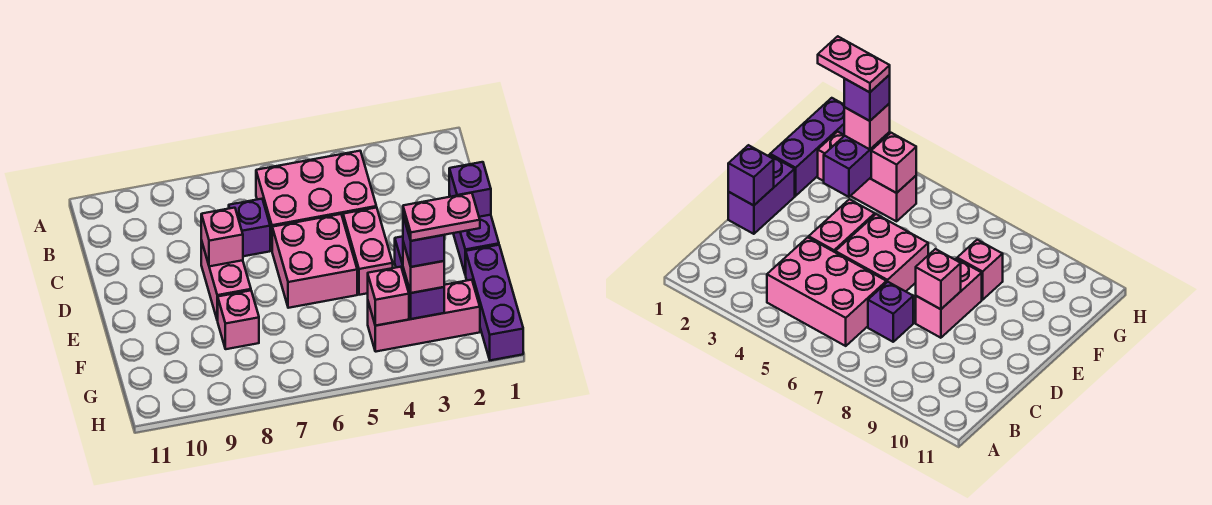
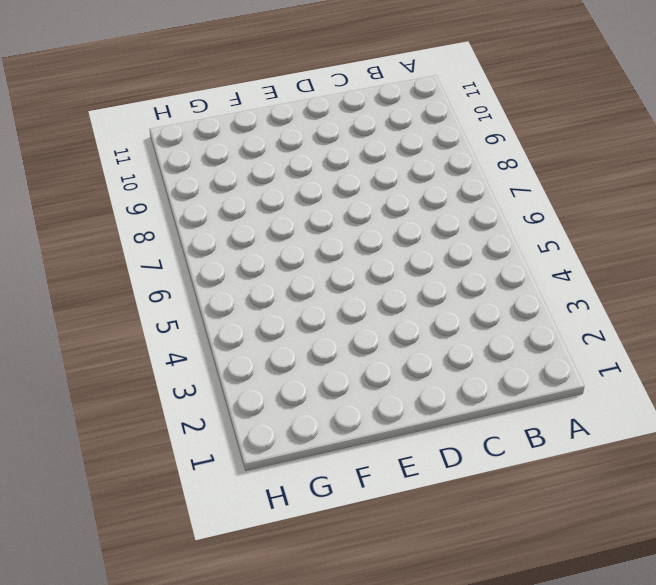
none -> pink 2x3 brick [256,151,376,250]
none -> purple 1x1 brick [229,199,270,256]
none -> purple 1x2 brick [449,195,499,275]

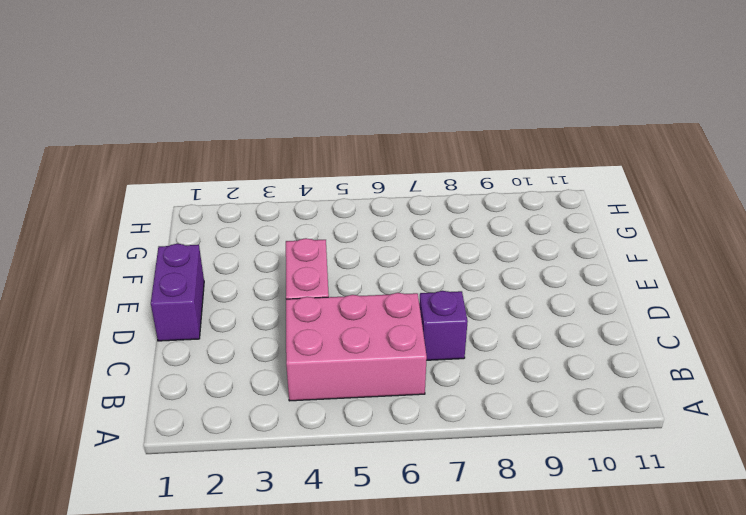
none -> pink 2x2 brick [272,214,357,308]
none -> pink 1x2 brick [201,240,251,321]
none -> purple 1x3 brick [466,245,523,360]

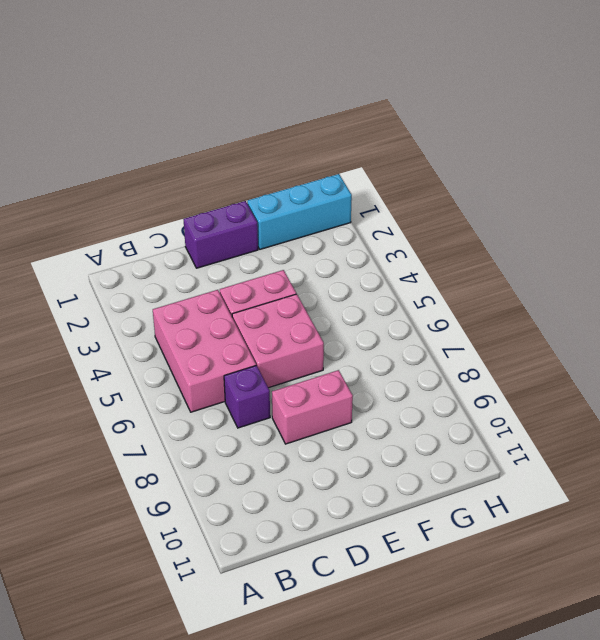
cyan 1x3 brick [247,174,352,249] -> purple 1x3 brick [466,245,523,360]
none -> pink 1x1 brick [218,291,259,349]
none -> pink 1x3 brick [368,280,480,352]
none -> purple 1x1 brick [449,162,491,217]

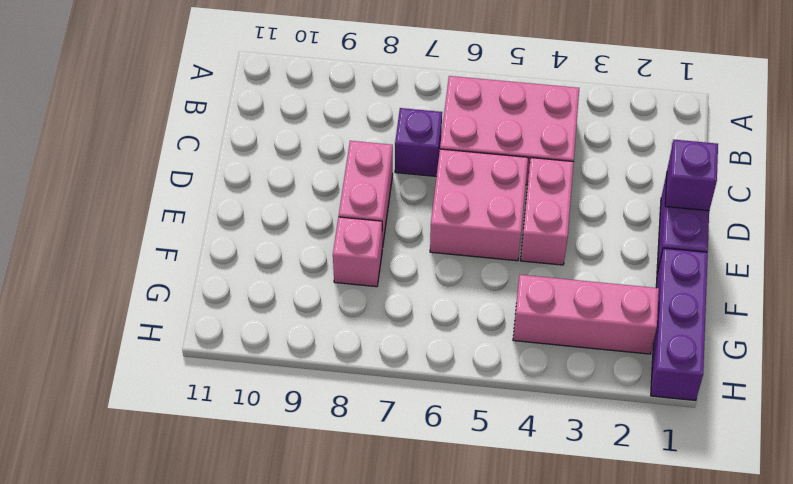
none -> pink 1x1 brick [201,208,243,266]
none -> purple 1x2 brick [395,236,444,319]
none -> pink 1x1 brick [368,267,409,326]

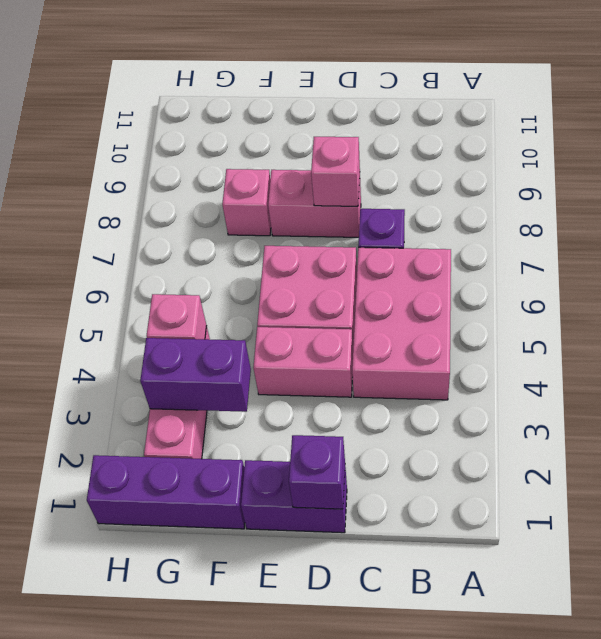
none -> pink 1x1 brick [403,242,444,293]
none -> purple 1x1 brick [403,216,444,267]
none -> pink 1x2 plate [403,193,480,241]

